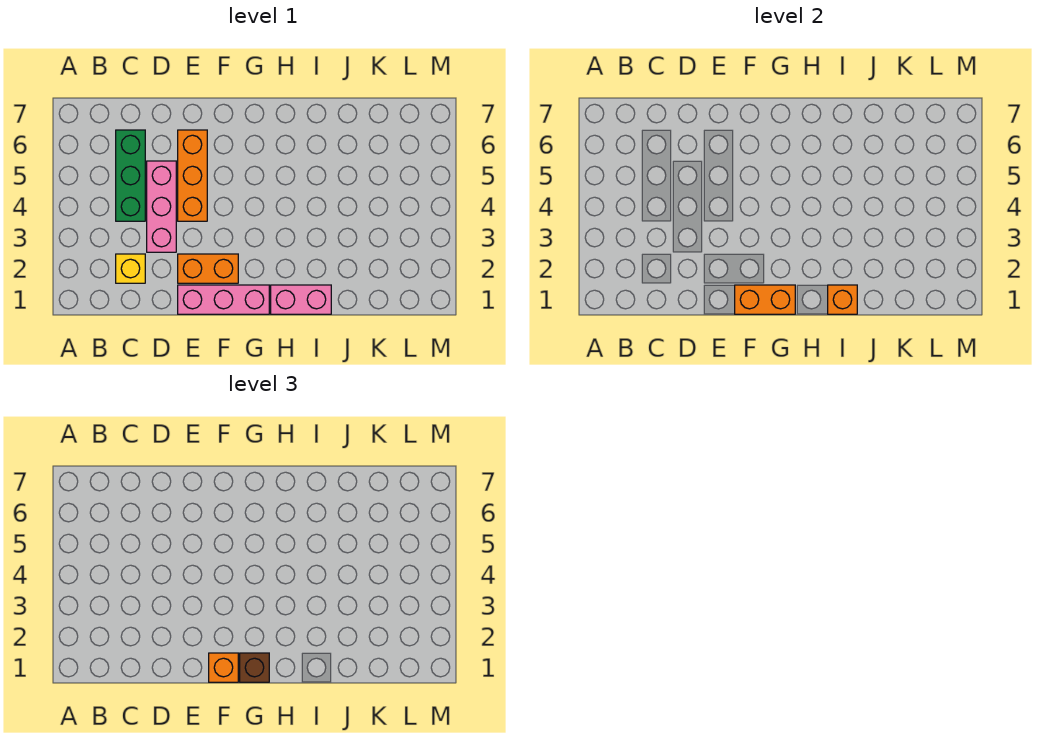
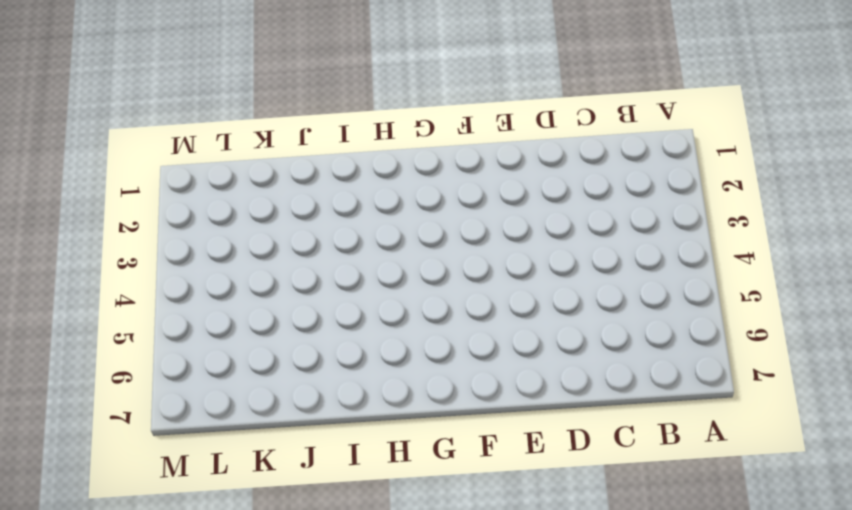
none -> yellow 1x1 brick [116,254,145,283]
none -> green 1x3 brick [116,130,145,221]

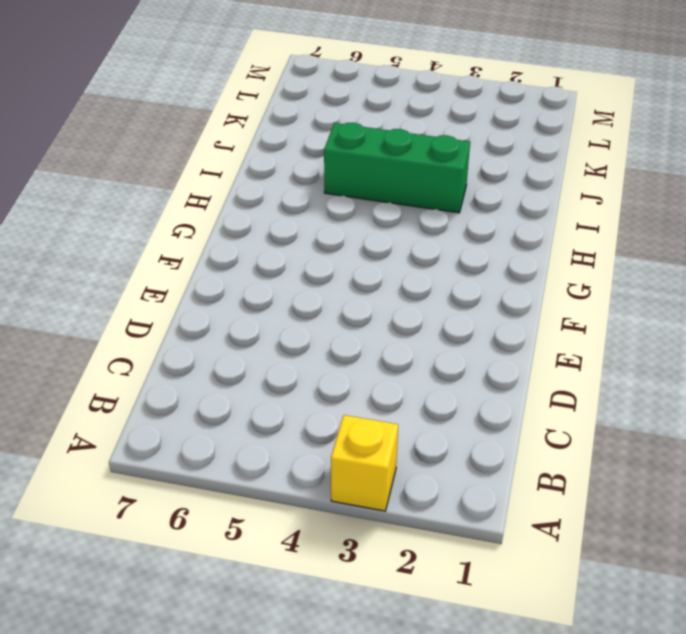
yellow 1x1 brick [331,415,398,511] -> yellow 1x1 brick moved to [116,254,145,283]
green 1x3 brick [324,123,470,213] -> green 1x3 brick moved to [116,130,145,221]
none -> pink 1x3 brick [147,161,176,252]
none -> pink 1x3 brick [178,285,269,314]

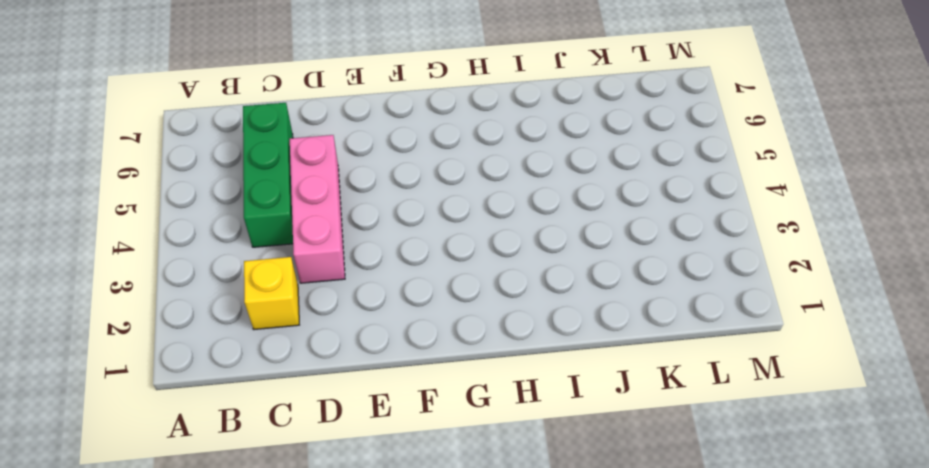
none -> pink 1x3 brick [178,285,269,314]
none -> orange 1x2 brick [178,254,238,283]

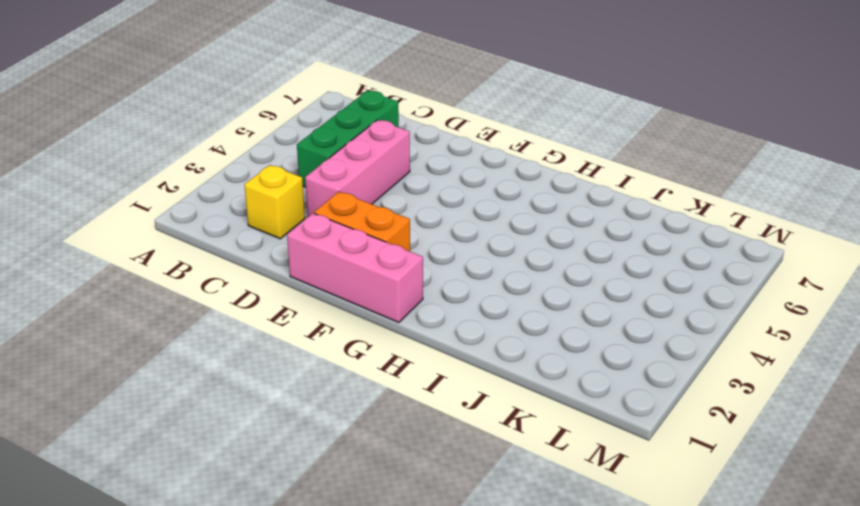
none -> orange 1x3 brick [178,130,207,221]
none -> pink 1x2 brick [271,285,331,314]

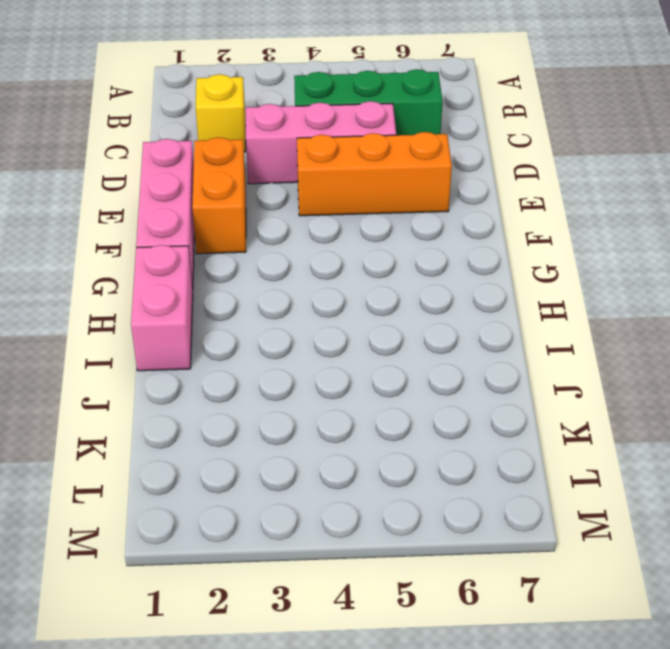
none -> orange 1x2 brick [735,285,795,314]
none -> orange 1x1 brick [828,285,857,314]

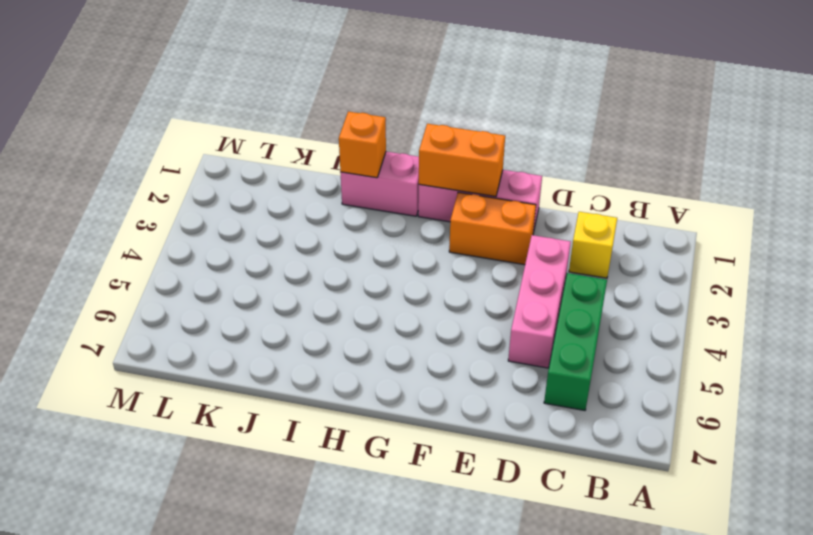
none -> orange 1x3 brick [178,130,207,221]
none -> orange 1x1 brick [209,653,238,682]

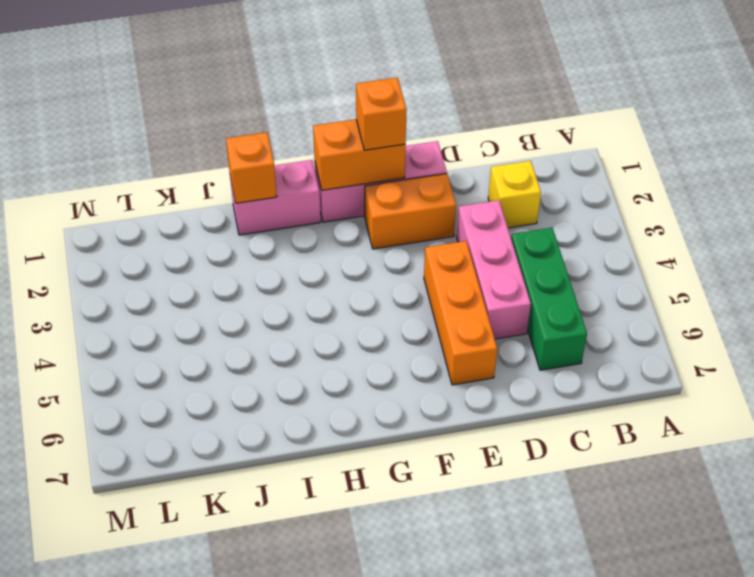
none -> brown 1x1 brick [240,653,269,682]

